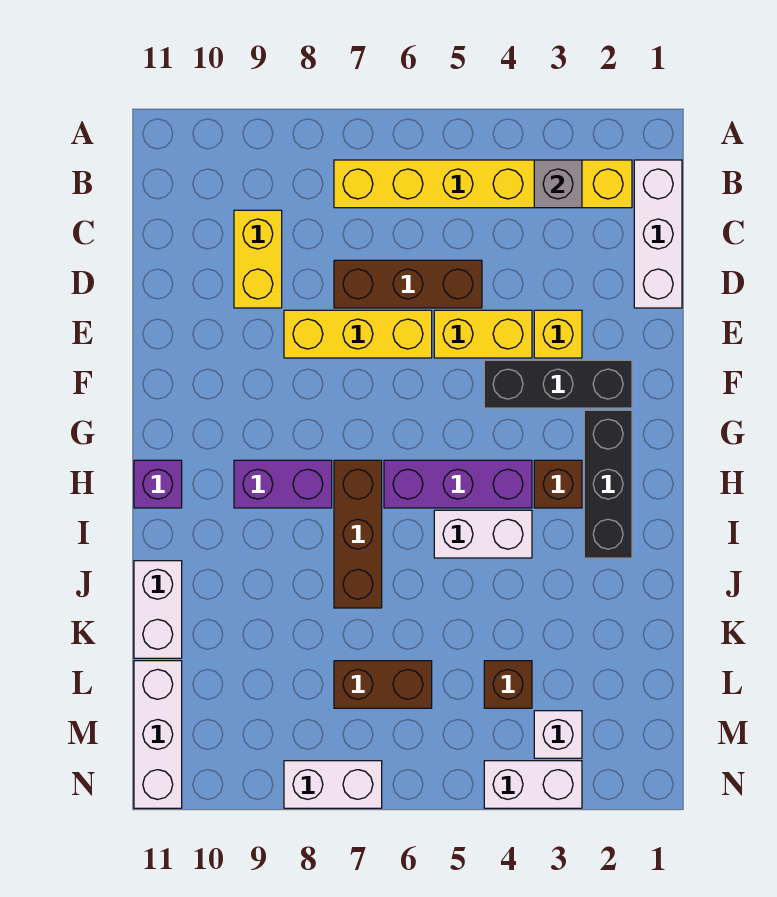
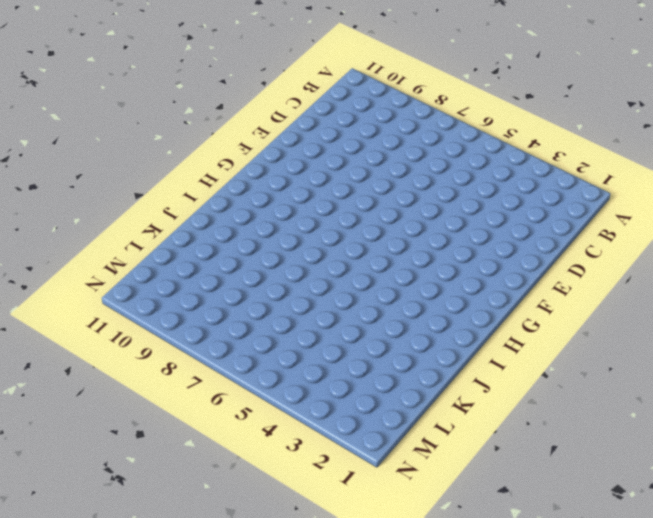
none -> white 1x3 brick [634,160,682,308]
none -> yellow 1x6 brick [334,160,632,208]
none -> yellow 1x2 brick [234,210,282,308]

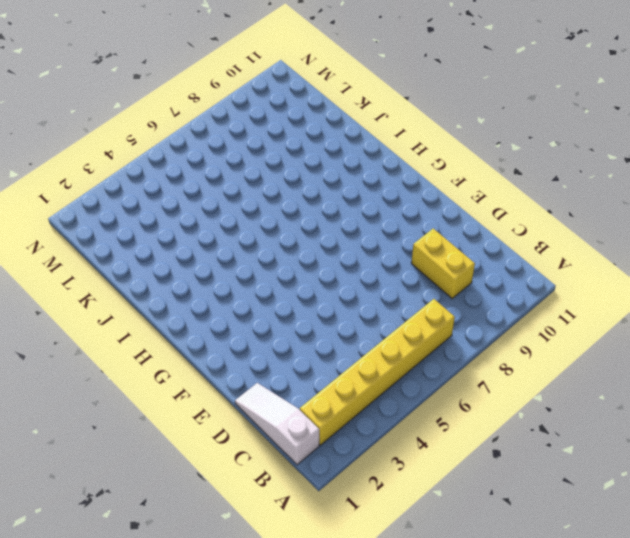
white 1x3 slope [235,383,319,465] -> white 1x3 brick [634,160,682,308]
none -> brown 1x3 brick [334,260,482,308]
none -> yellow 1x1 brick [534,310,582,358]
none -> yellow 1x2 brick [434,310,532,358]

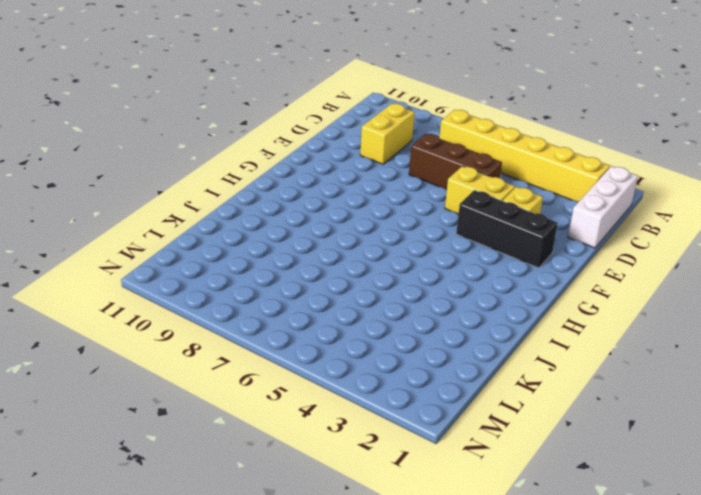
none -> yellow 1x3 brick [284,310,432,358]
none -> black 1x3 brick [584,410,632,558]
none -> brown 1x1 brick [534,460,582,508]

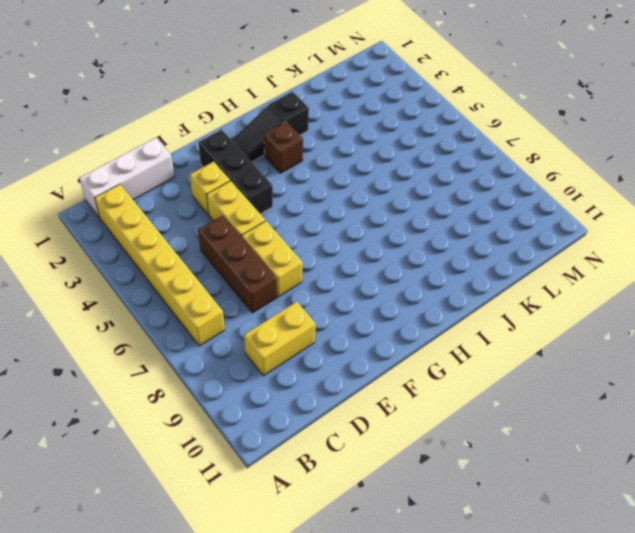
yellow 1x2 brick [242,221,303,297] -> yellow 1x3 brick [284,310,432,358]
black 1x3 slope [232,92,309,162] -> black 1x3 brick [584,410,632,558]
none -> purple 1x3 brick [384,460,532,508]
none -> brown 1x3 brick [334,460,382,608]
none -> purple 1x2 brick [234,460,332,508]

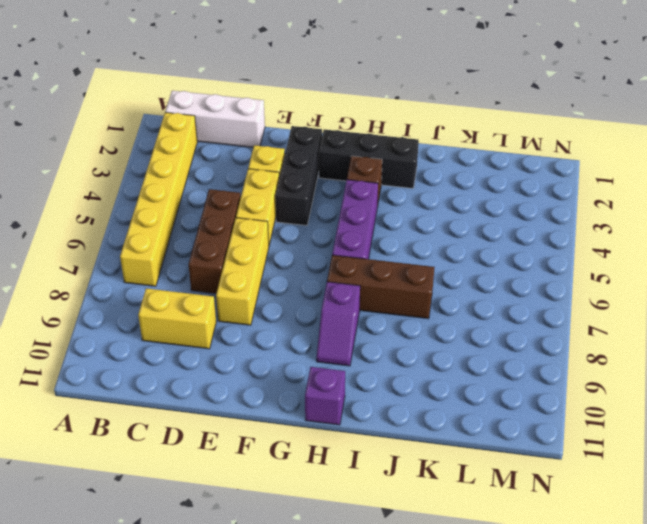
purple 1x2 slope [316,282,360,366] -> purple 1x2 brick [234,460,332,508]
none -> white 1x2 brick [434,510,532,558]
none -> white 1x2 brick [134,561,182,658]
none -> brown 1x1 brick [484,661,532,708]

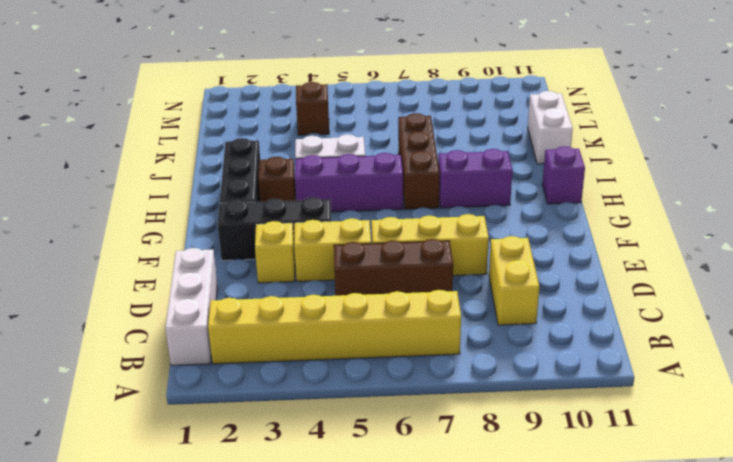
none -> brown 1x2 brick [334,661,432,708]
none -> white 1x3 brick [134,661,182,808]
none -> white 1x1 brick [534,711,582,758]

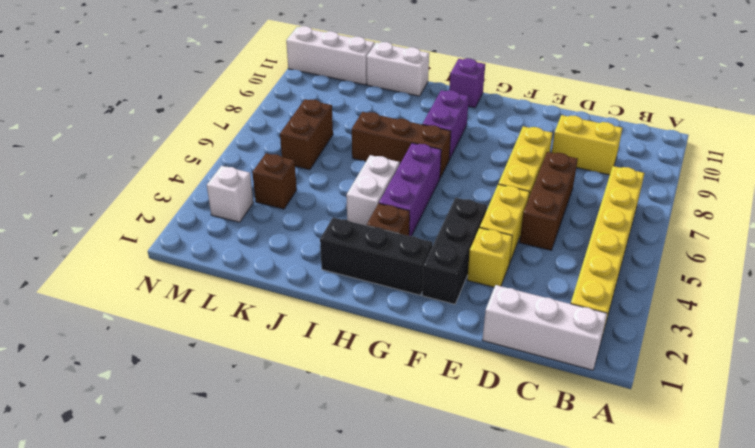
none -> white 1x2 brick [484,761,582,808]
none -> white 1x2 brick [284,761,382,808]
none -> grey 1x1 brick [534,160,582,208]

